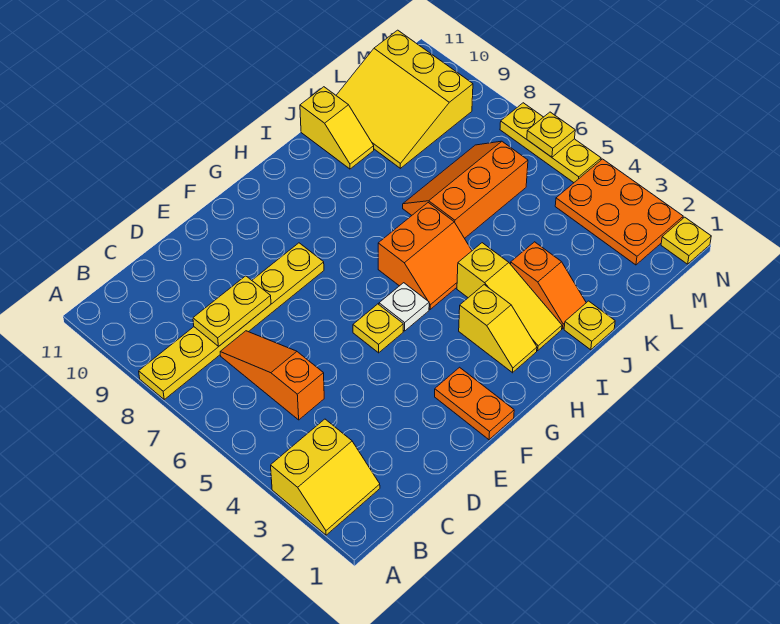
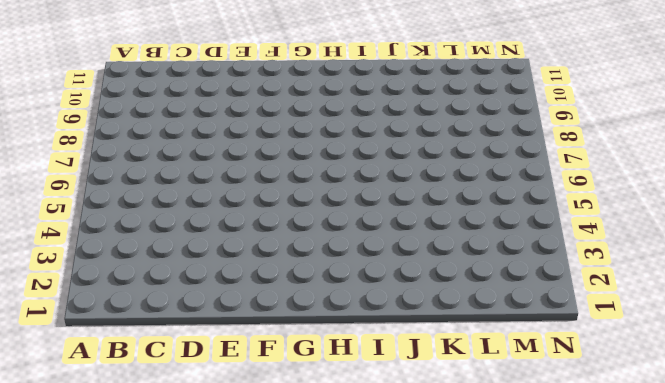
none -> yellow 2x2 slope [271,419,380,535]
none -> yellow 1x6 plate [139,243,324,399]
none -> orange 1x3 slope [220,331,324,420]

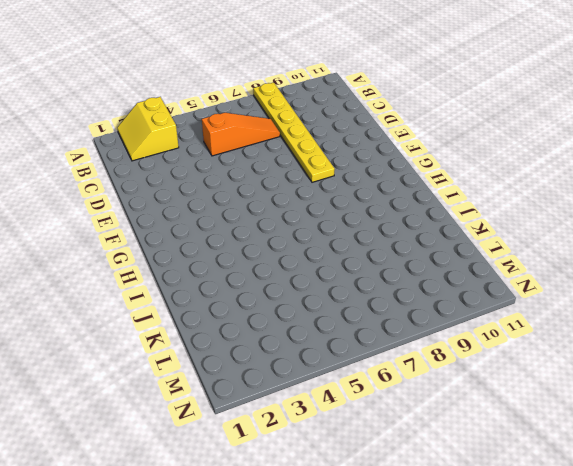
none -> orange 1x2 plate [435,367,514,440]
none -> yellow 1x1 plate [353,304,403,353]
none -> white 1x1 plate [379,283,429,331]

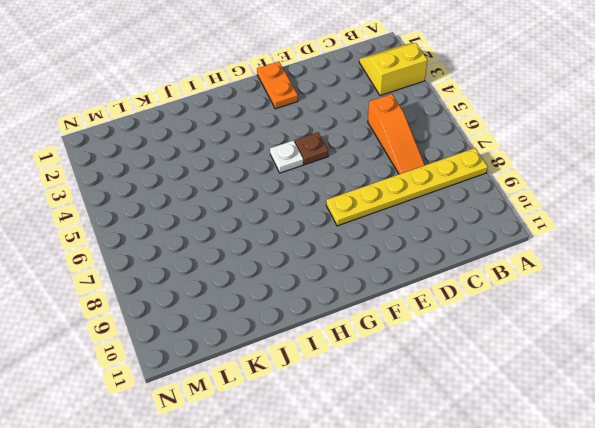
brown 1x1 plate [295,132,328,165] -> yellow 1x1 plate [353,304,403,353]
none -> yellow 1x2 slope [459,285,537,373]
none -> orange 2x2 slope [378,203,472,309]
none -> yellow 1x3 slope [457,243,562,351]

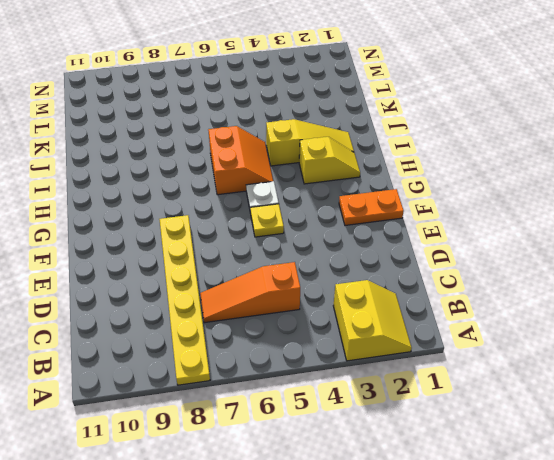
none -> yellow 1x1 plate [564,301,615,350]
none -> orange 1x2 slope [511,242,586,329]
none -> orange 2x3 slope [403,141,528,238]

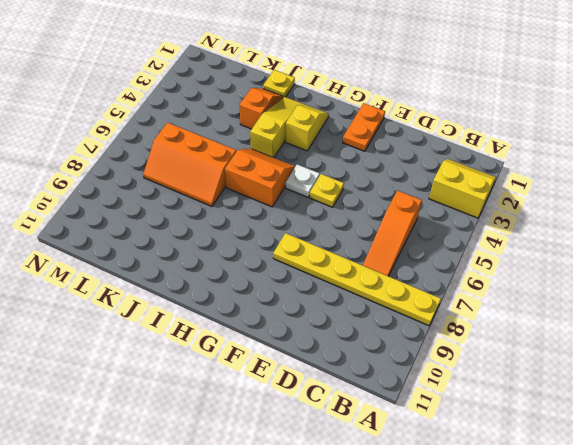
none -> yellow 1x2 slope [300,87,374,169]
none -> yellow 3x3 slope [336,30,473,168]
none -> orange 2x3 plate [555,159,683,265]

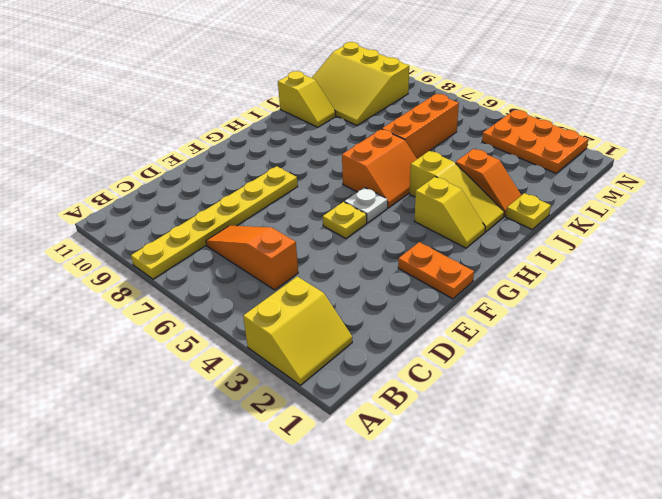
none -> yellow 1x1 plate [661,217,711,264]
none -> yellow 1x3 plate [500,103,601,183]
none -> yellow 1x2 plate [193,276,271,346]

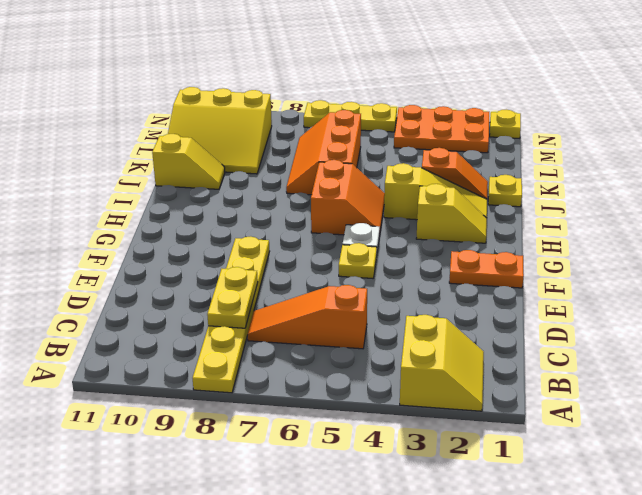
none -> yellow 1x1 plate [527,112,575,157]

